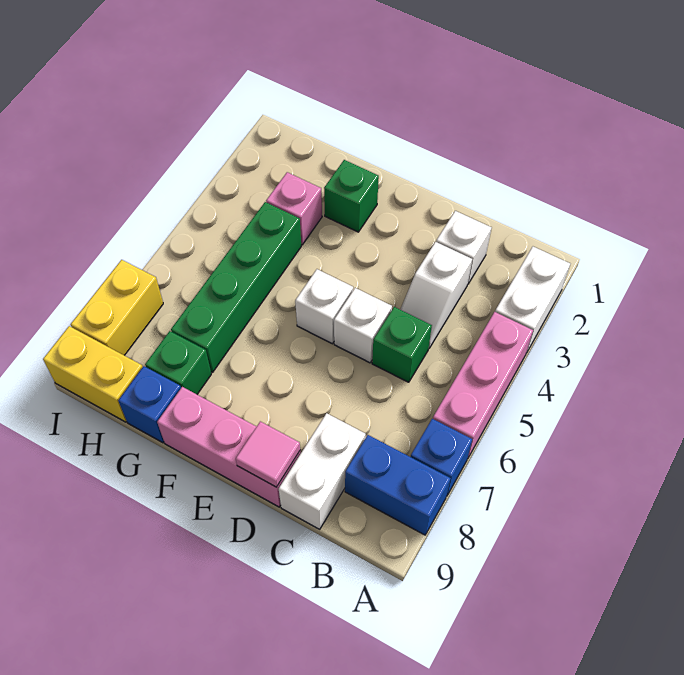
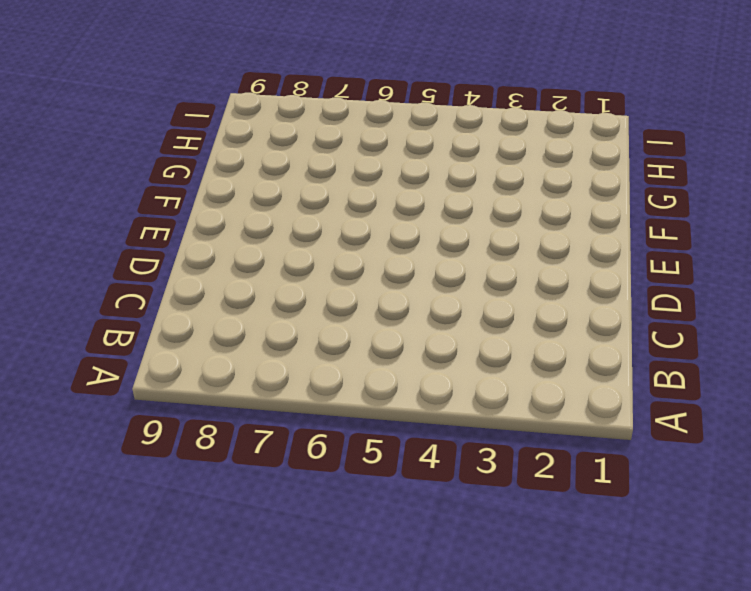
none -> white 1x2 brick [495,247,570,353]
none -> pink 1x3 brick [433,312,533,459]
none -> blue 1x1 brick [411,419,472,495]

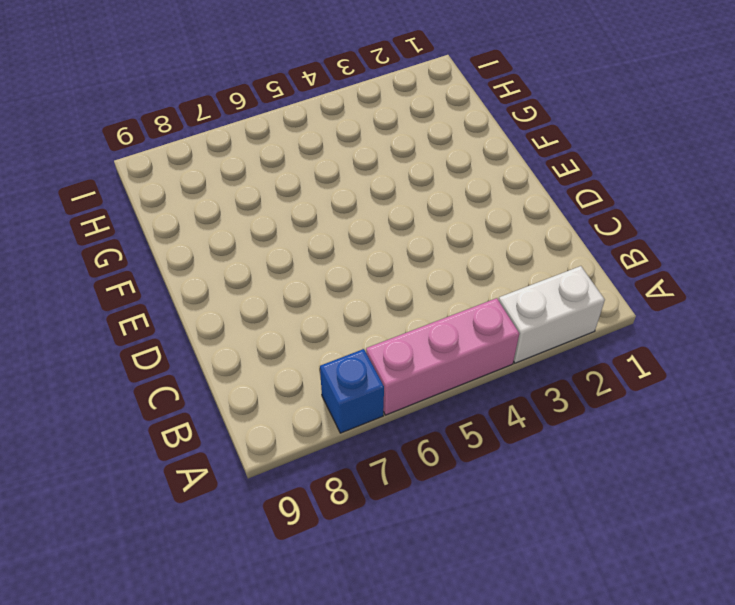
none -> blue 1x2 brick [345,435,451,535]
none -> white 1x1 brick [436,211,492,284]
none -> white 1x2 slope [400,242,472,348]

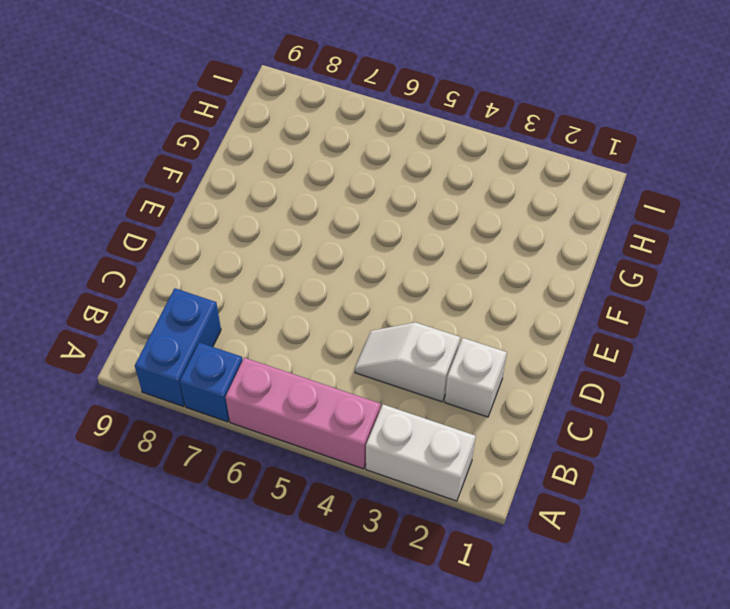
none -> green 1x1 brick [372,307,432,382]
none -> white 1x2 brick [279,413,366,529]
none -> white 1x1 brick [334,288,392,363]

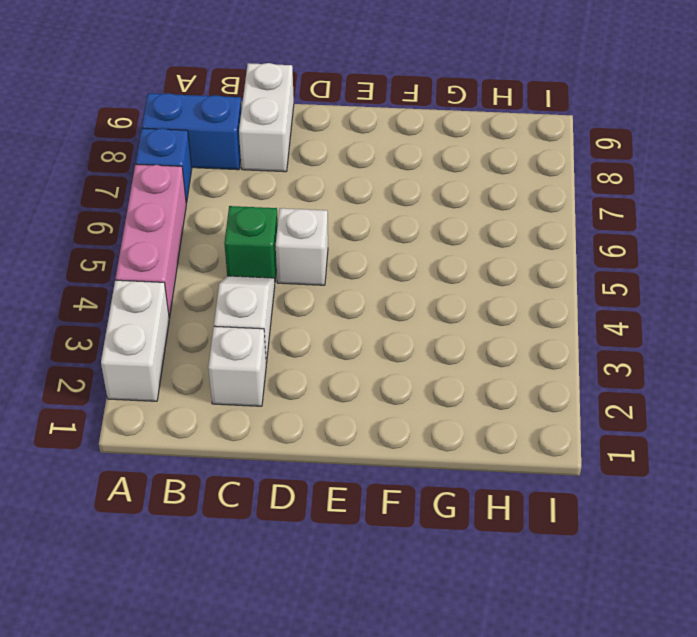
none -> pink 1x3 brick [157,387,301,507]
none -> white 1x1 brick [295,269,353,344]
none -> green 1x1 brick [324,160,379,232]

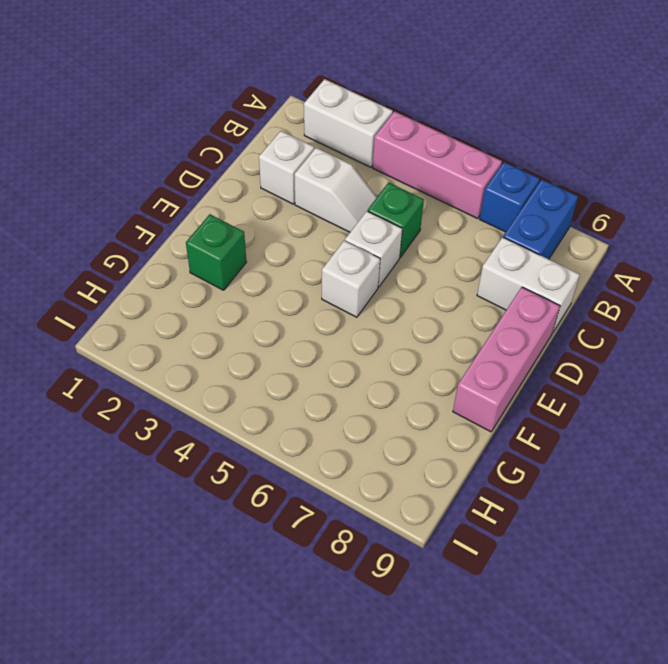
none -> pink 1x1 brick [266,172,322,245]
none -> green 1x4 brick [171,202,301,372]
none -> green 1x1 brick [145,331,211,394]

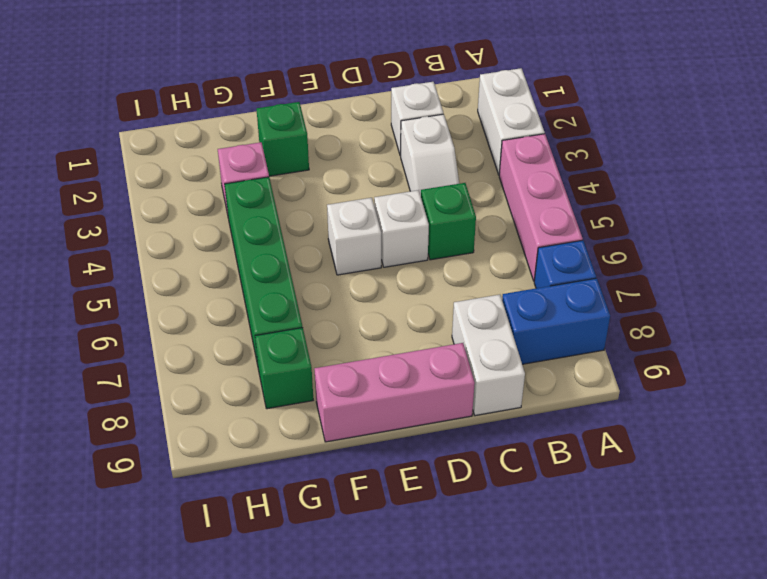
none -> blue 1x1 brick [118,366,181,443]
none -> yellow 1x2 brick [43,326,143,422]
none -> yellow 1x2 brick [71,260,163,355]

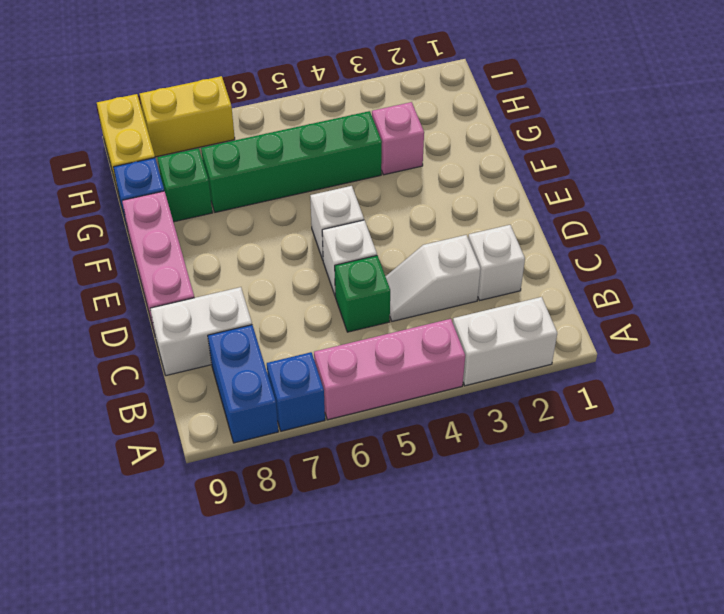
none -> green 1x1 brick [324,160,379,232]
none -> pink 1x1 tile [236,421,300,487]

